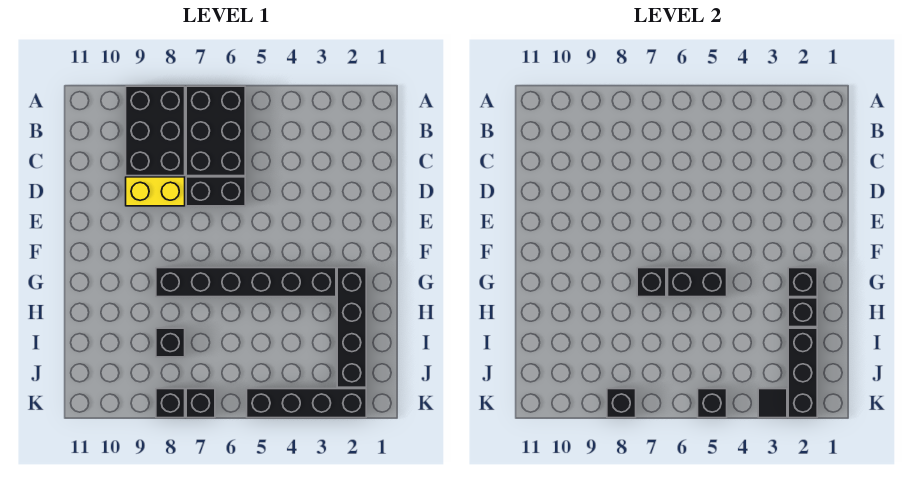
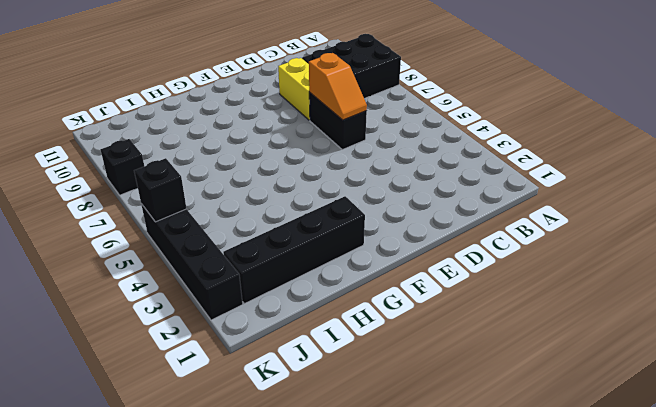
orange 1x2 slope [309,53,367,120] -> none
none -> black 2x3 brick [186,86,245,176]
none -> black 1x6 brick [156,268,336,297]
none -> black 1x1 brick [156,328,185,357]

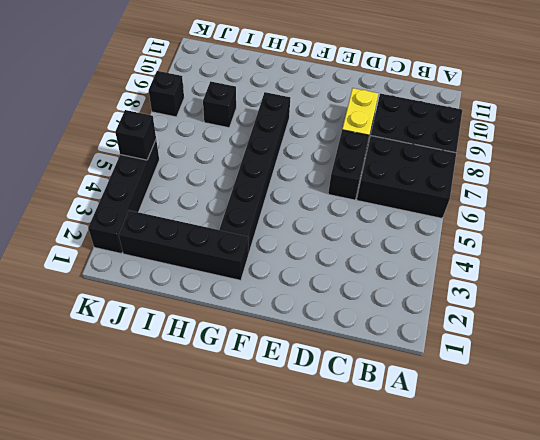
none -> black 1x1 brick [186,389,215,418]
none -> black 1x1 brick [788,268,817,297]
none -> black 1x2 brick [668,268,727,297]

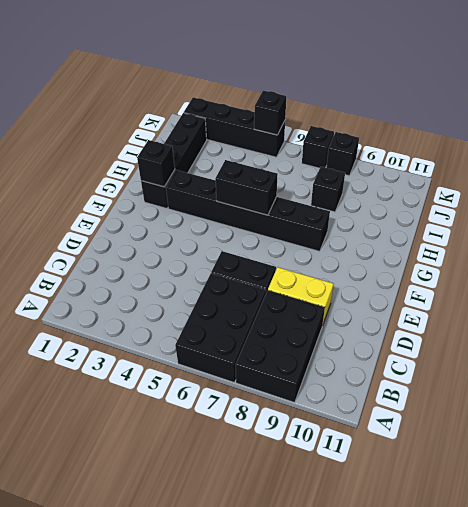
none -> black 1x1 brick [637,268,666,297]
none -> black 1x1 brick [788,298,817,327]
none -> black 1x3 brick [788,328,817,418]

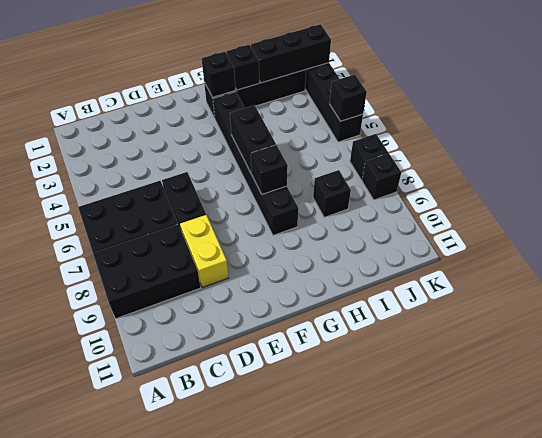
none -> black 1x1 tile [758,389,787,418]
none -> black 1x1 brick [607,389,636,418]

